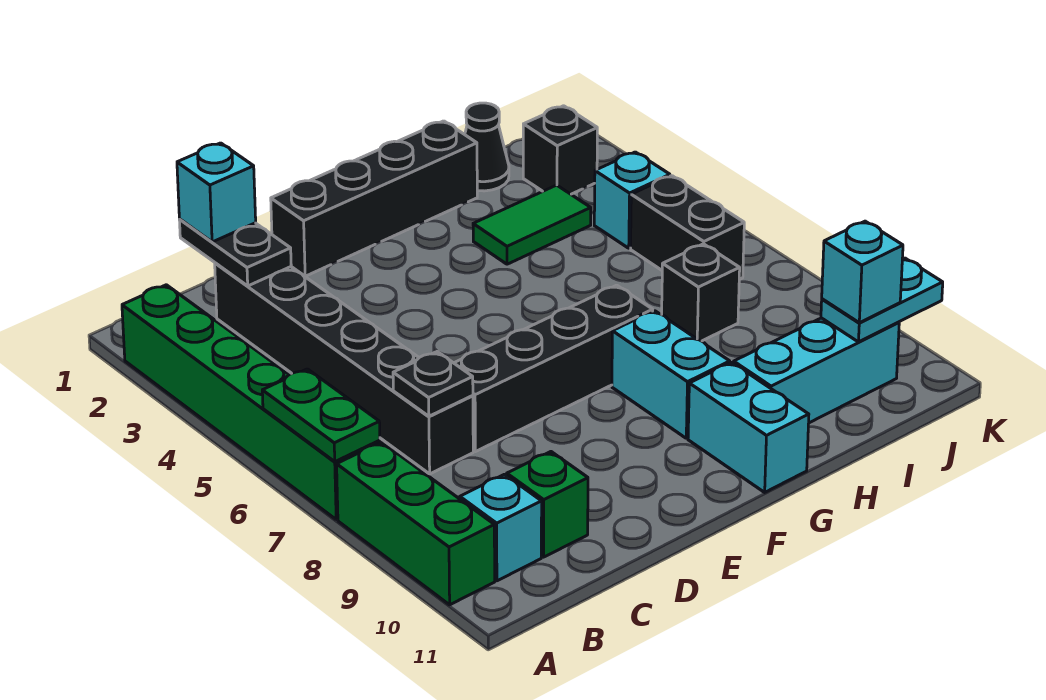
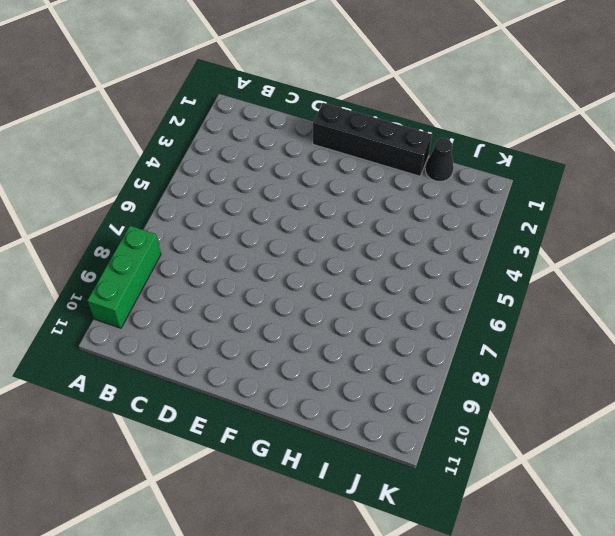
none -> green 1x6 brick [122,285,380,519]
none -> cyan 1x1 brick [460,474,542,581]
none -> black 1x6 brick [215,263,473,474]

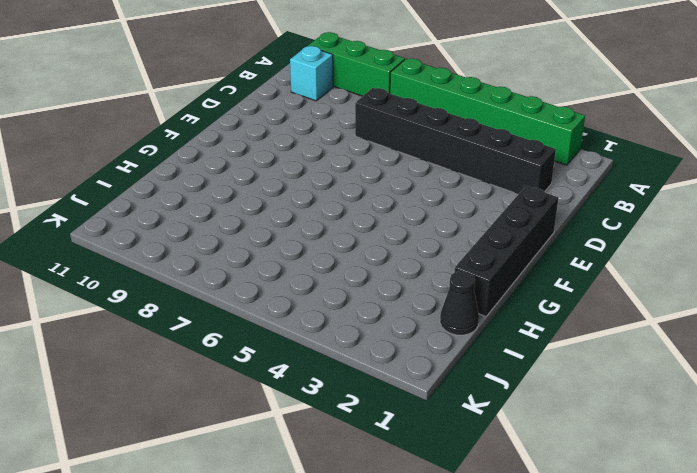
none -> green 1x1 brick [507,452,588,557]
none -> black 1x4 brick [454,285,653,452]
none -> cyan 1x2 brick [612,311,730,438]

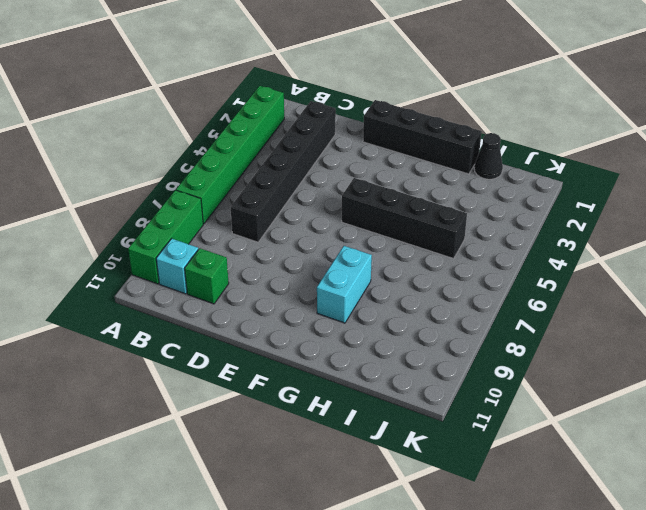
black 1x4 brick [342,178,467,258] -> black 1x4 brick moved to [454,285,653,452]
none -> cyan 1x2 brick [688,362,809,492]
none -> green 1x2 tile [473,185,591,264]
none -> cyan 1x3 brick [734,318,899,423]

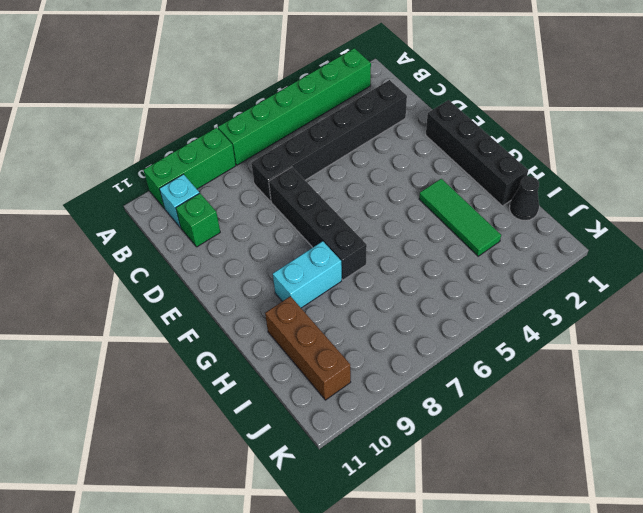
green 1x3 tile [419,179,501,256] -> green 1x2 tile [473,185,591,264]
brown 1x3 brick [265,296,351,400] -> cyan 1x3 brick [734,318,899,423]
none -> cyan 1x2 brick [688,362,809,492]
none -> black 1x1 brick [662,244,740,341]
none -> black 1x1 brick [523,106,597,194]

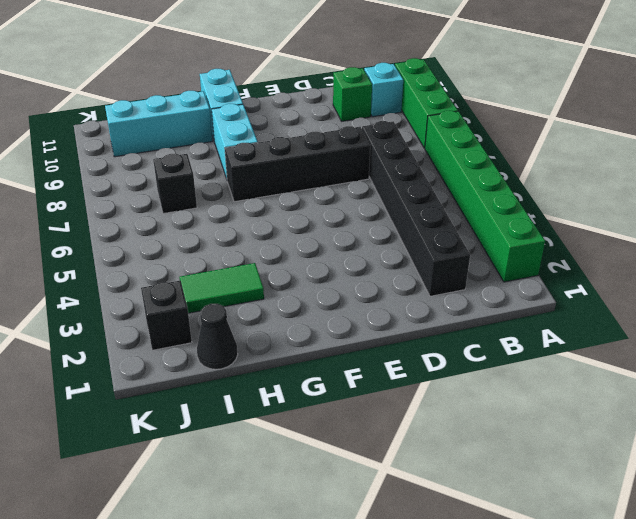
none -> black 1x4 brick [271,121,477,276]
none -> cyan 1x1 brick [594,152,670,248]
none -> black 1x2 brick [631,176,744,279]

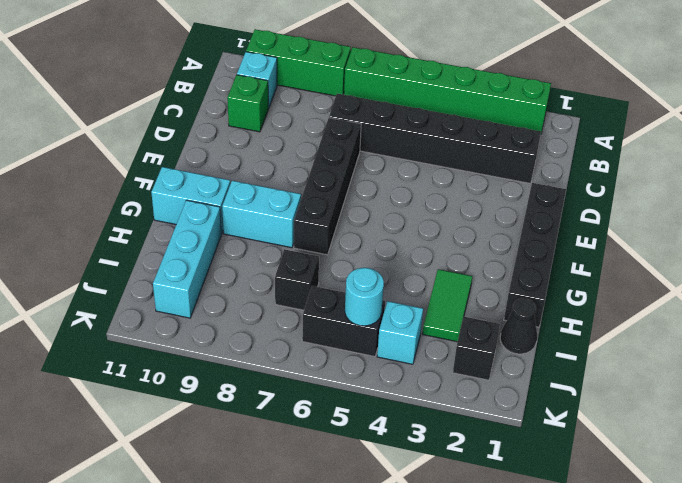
cyan 1x1 round brick [345,268,384,326] -> none
none -> green 1x2 plate [262,369,380,462]
none -> black 1x2 plate [180,219,291,286]
none -> black 1x1 plate [393,352,473,416]

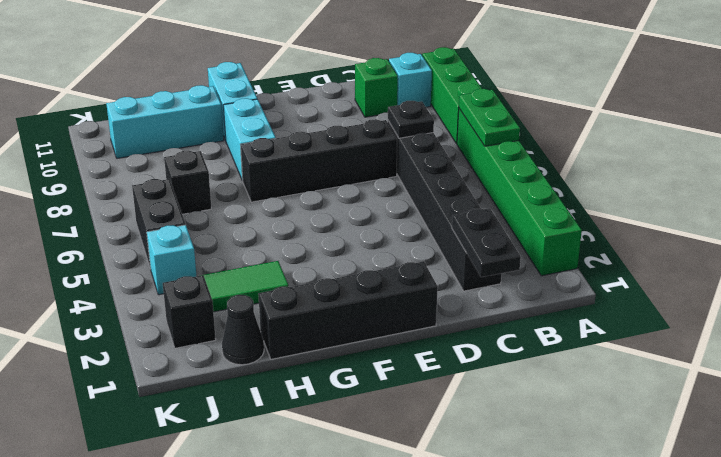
none -> cyan 1x2 plate [821,258,943,342]
none -> cyan 1x1 brick [177,143,256,242]
none -> cyan 1x1 brick [822,221,903,323]

